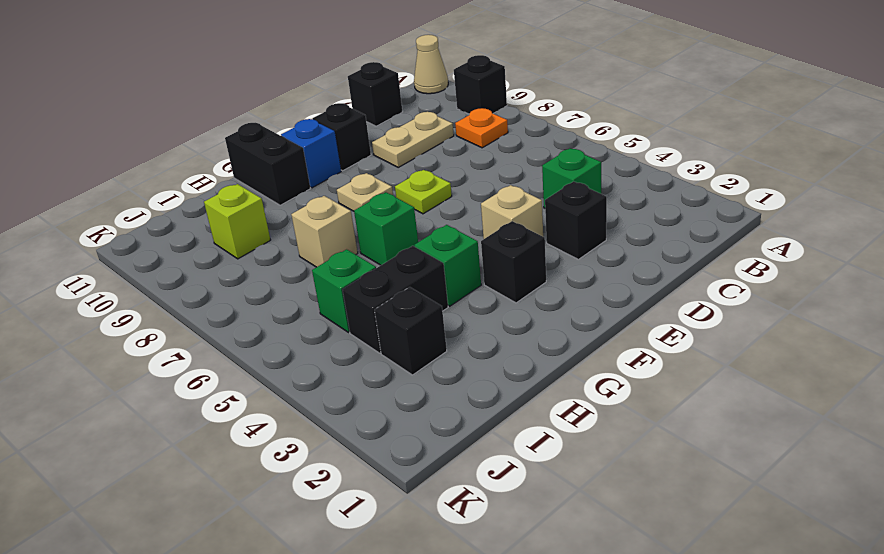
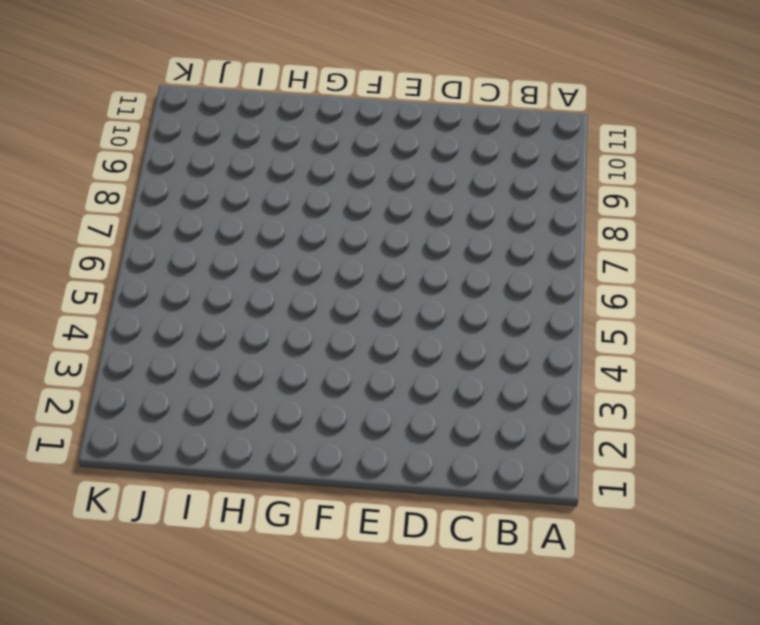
none -> black 1x1 brick [454,55,507,114]
none -> tan 1x1 cone [414,35,448,94]
none -> orange 1x1 plate [455,108,508,148]

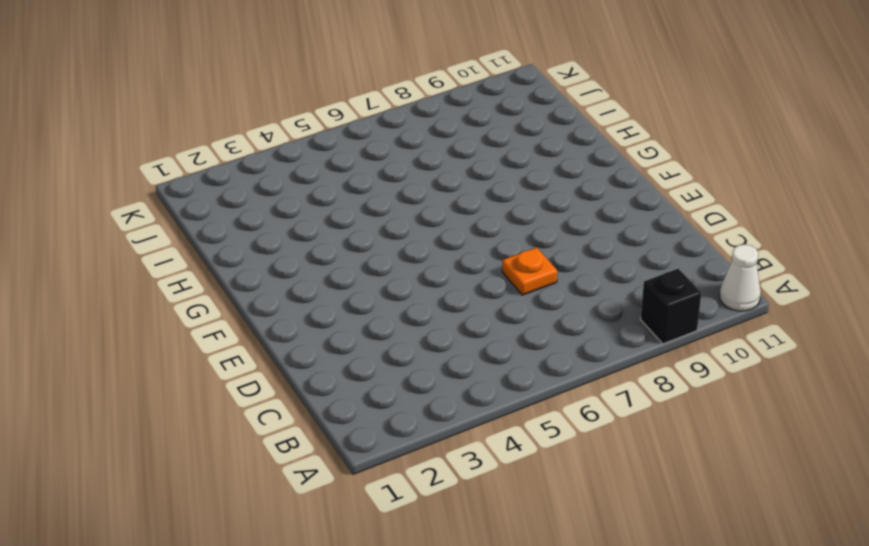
white 1x1 cone [719,244,761,311] -> tan 1x1 cone [414,35,448,94]
orange 1x1 plate [502,248,557,295] -> orange 1x1 plate moved to [455,108,508,148]
none -> green 1x1 brick [542,148,601,208]
none -> tan 1x2 plate [372,112,454,167]
none -> black 1x1 brick [348,62,403,126]

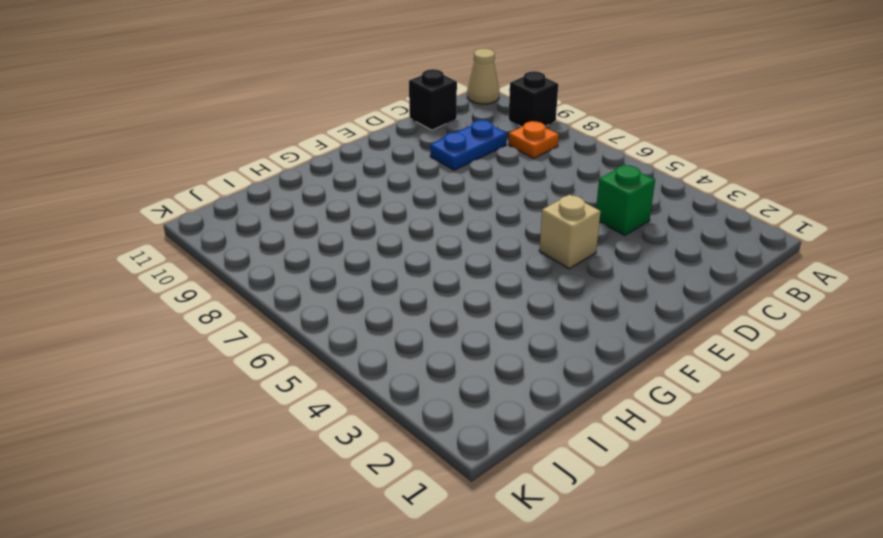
blue 1x2 plate [430,120,507,170] -> tan 1x2 plate [372,112,454,167]
none -> black 1x1 brick [545,181,607,259]
none -> lime 1x1 plate [395,170,452,214]
none -> black 1x1 brick [313,103,371,171]

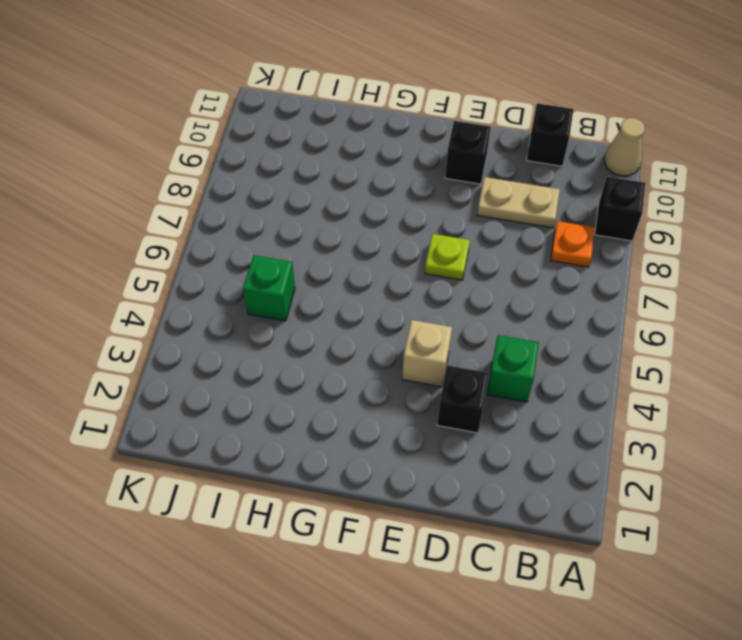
none -> black 1x1 brick [481,221,546,303]
none -> tan 1x1 plate [337,173,393,211]
none -> blue 1x1 brick [281,119,341,188]

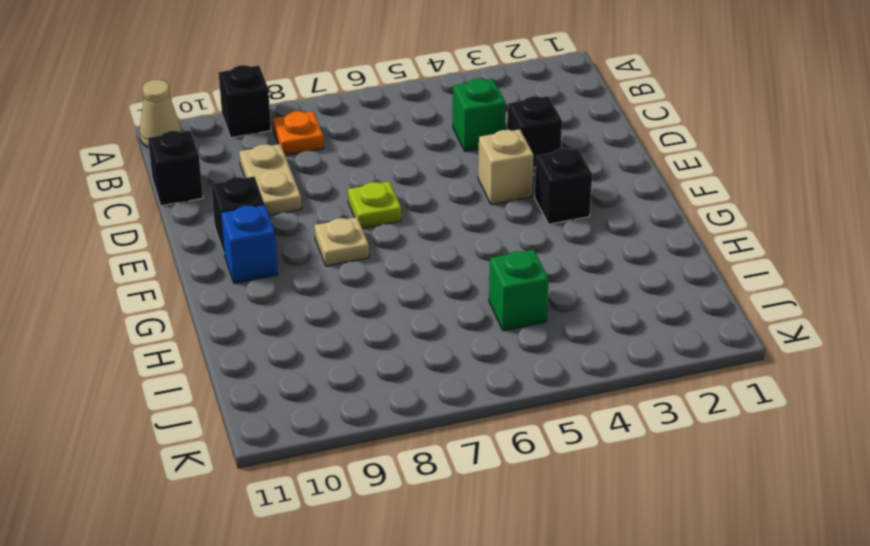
none -> green 1x1 brick [415,225,481,306]
none -> green 1x1 brick [354,192,418,265]
none -> black 1x2 brick [225,123,310,205]

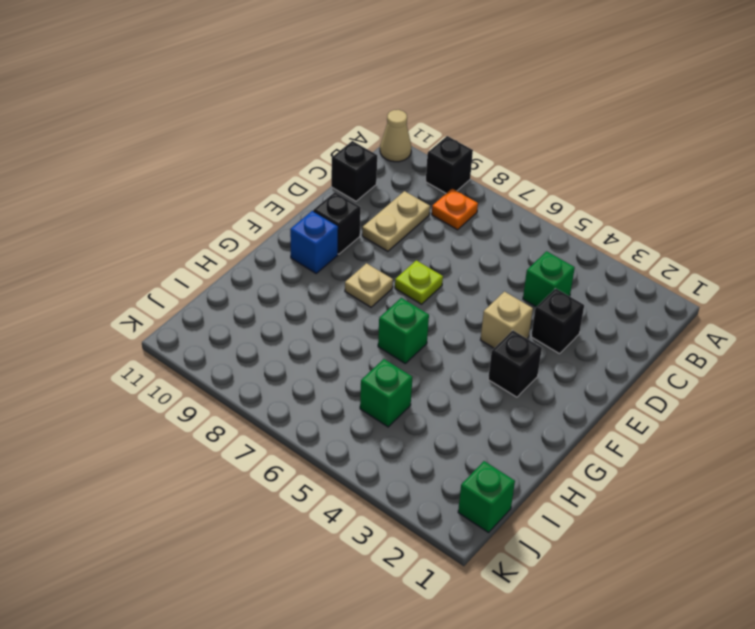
green 1x1 brick [458,461,515,533] -> green 1x1 brick moved to [415,225,481,306]
none -> black 1x2 brick [225,123,310,205]
none -> black 1x2 brick [343,246,448,353]
none -> tan 1x1 brick [291,196,358,267]

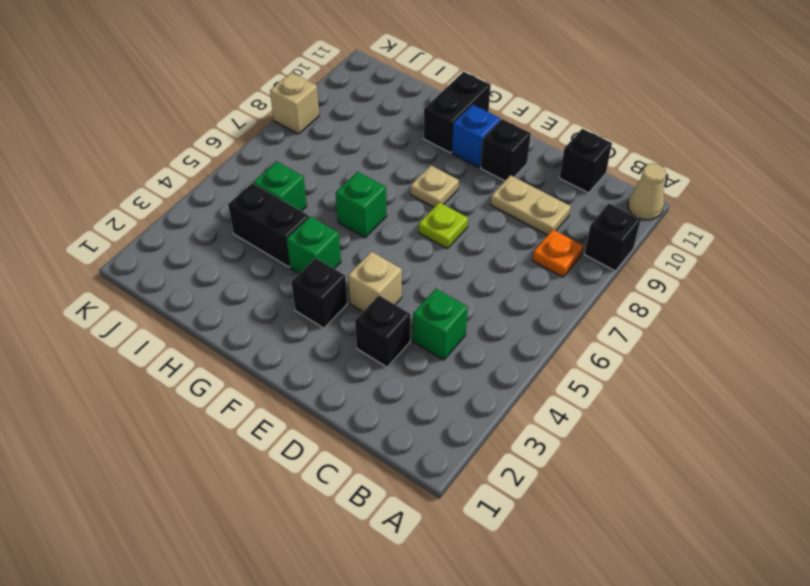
tan 1x1 brick [270,72,319,134] -> tan 1x1 brick moved to [291,196,358,267]
none -> black 1x1 brick [375,287,447,375]
none -> lime 1x1 brick [204,184,270,259]

